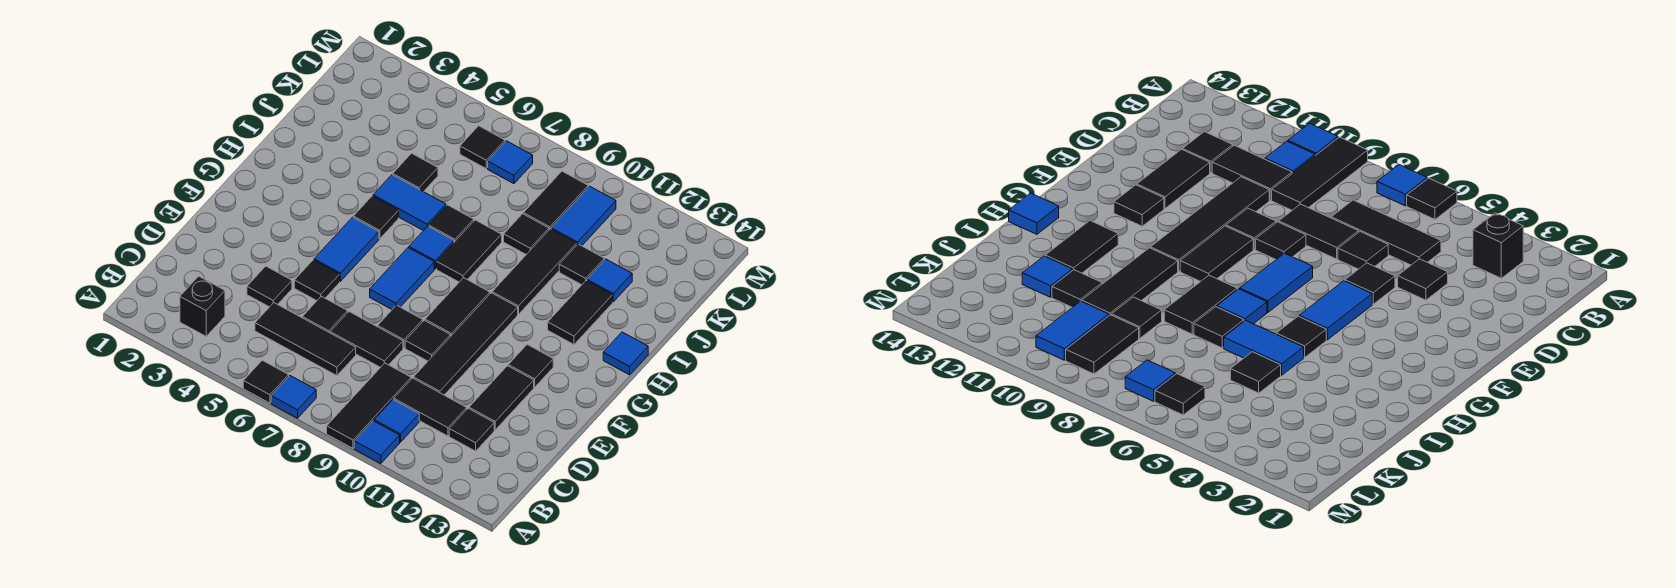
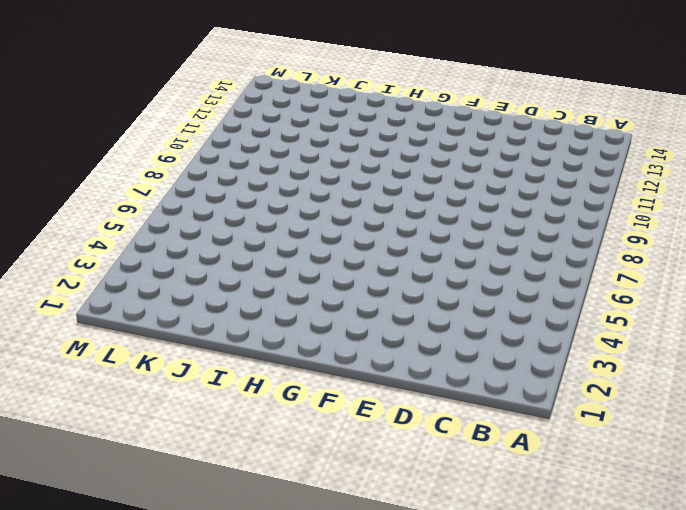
none -> black 1x1 tile [243,360,289,403]
none -> blue 1x1 tile [271,376,316,418]
none -> black 1x3 tile [327,363,411,448]
none -> blue 1x1 tile [354,421,400,464]

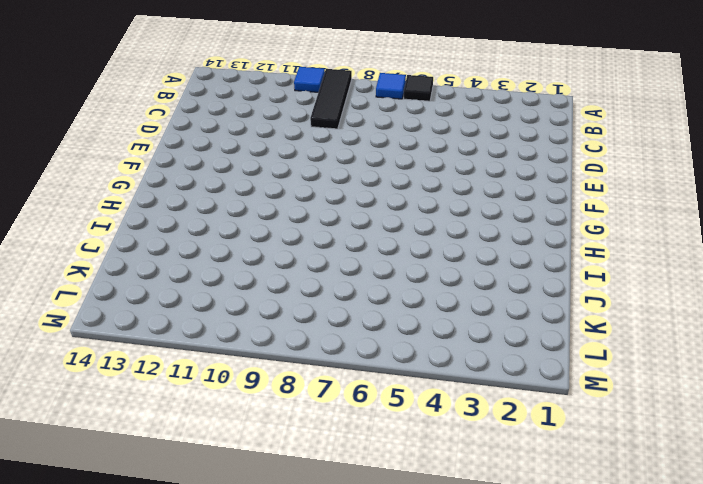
none -> black 1x1 brick [180,276,225,336]
none -> blue 1x1 tile [374,400,419,442]
none -> black 1x3 tile [255,303,356,376]
none -> black 1x2 tile [394,378,467,436]

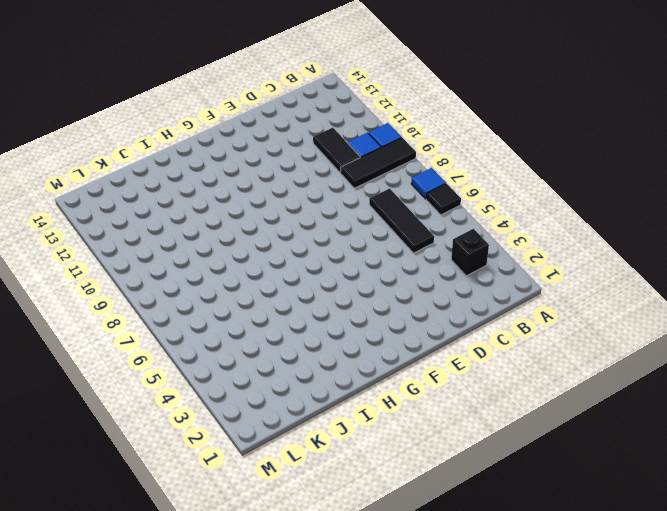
none -> black 1x1 tile [449,408,494,451]
none -> black 1x1 tile [247,266,292,307]
none -> black 1x1 tile [302,296,348,333]
none -> black 1x2 tile [330,312,403,367]

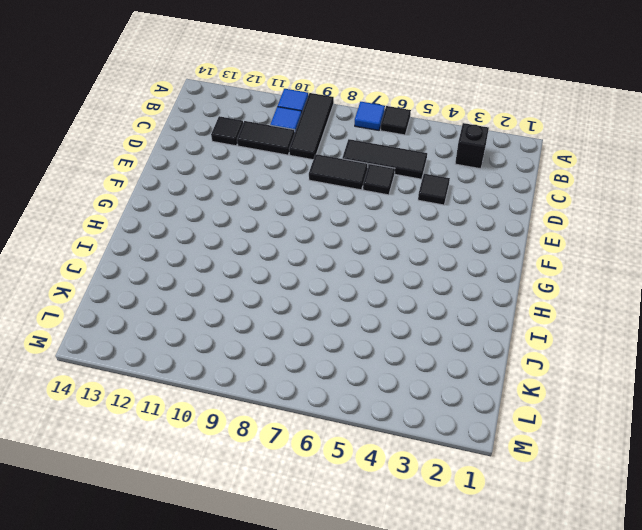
none -> black 1x4 tile [413,293,518,395]
none -> black 1x2 tile [469,366,534,430]
none -> black 1x1 tile [294,260,340,301]
none -> black 1x1 tile [378,305,423,348]

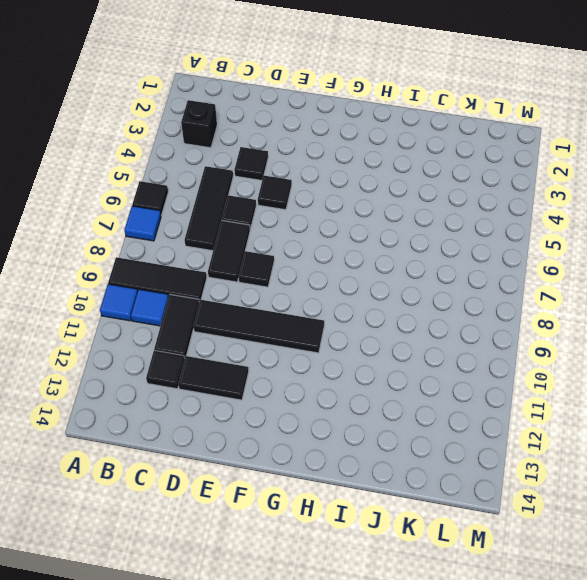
none -> black 1x1 tile [405,320,451,361]
none -> blue 1x2 tile [314,217,379,281]
none -> blue 1x2 tile [370,248,434,309]
none -> black 1x2 tile [425,278,490,336]

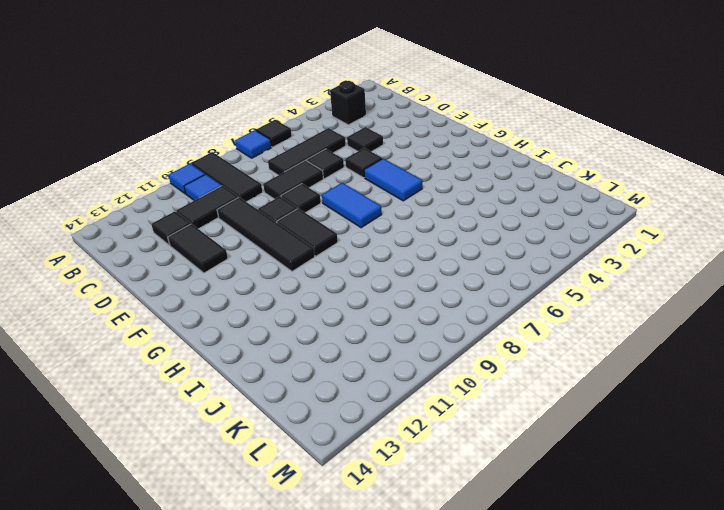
none -> black 1x1 tile [508,345,553,387]
none -> black 1x1 tile [353,196,399,239]
none -> blue 1x1 tile [409,226,454,269]
none -> black 1x2 tile [437,220,502,282]

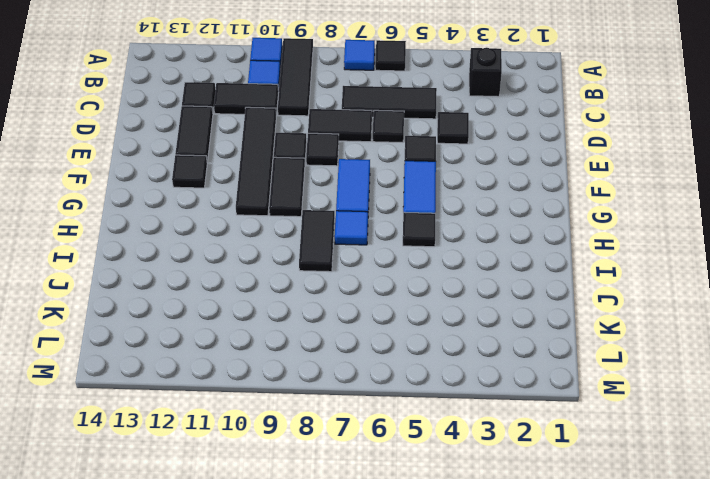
none -> black 1x3 tile [492,229,577,314]
none -> black 1x2 tile [548,281,613,344]
none -> blue 1x1 tile [603,332,648,375]
none -> blue 1x2 tile [373,175,446,231]

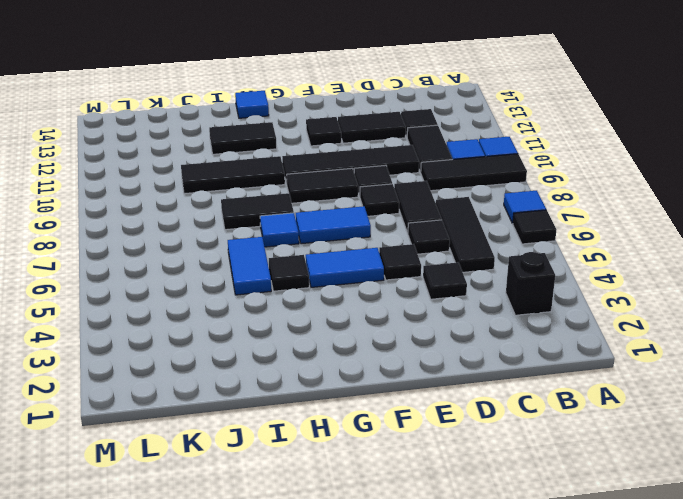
none -> black 1x1 tile [429,205,474,242]
none -> black 1x1 tile [393,153,438,192]
none -> black 1x1 tile [504,214,549,255]
none -> black 1x1 tile [559,244,604,285]

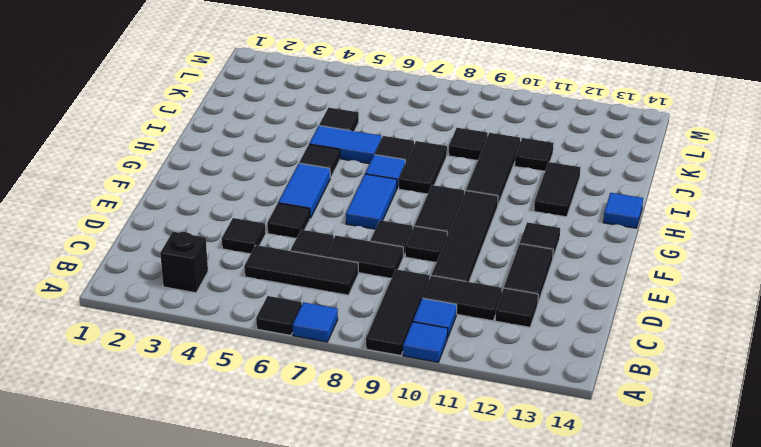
none -> blue 1x1 tile [587,259,632,302]
none -> black 1x2 tile [523,171,588,230]
none -> blue 1x2 tile [551,186,616,246]
none -> black 1x1 tile [460,126,505,168]

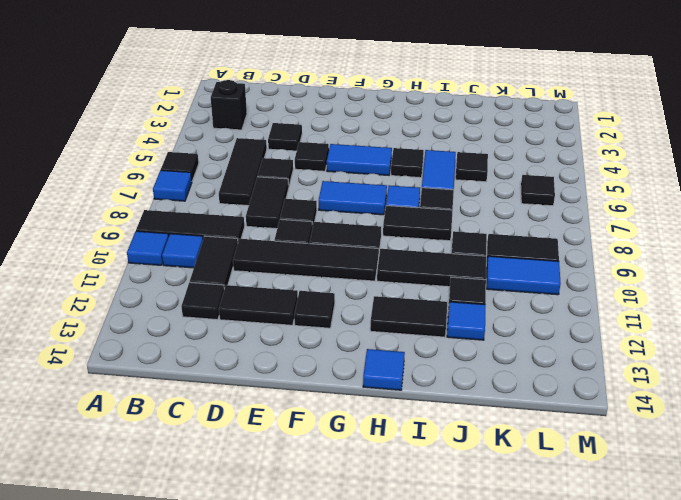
none -> blue 1x1 tile [488,141,533,184]

